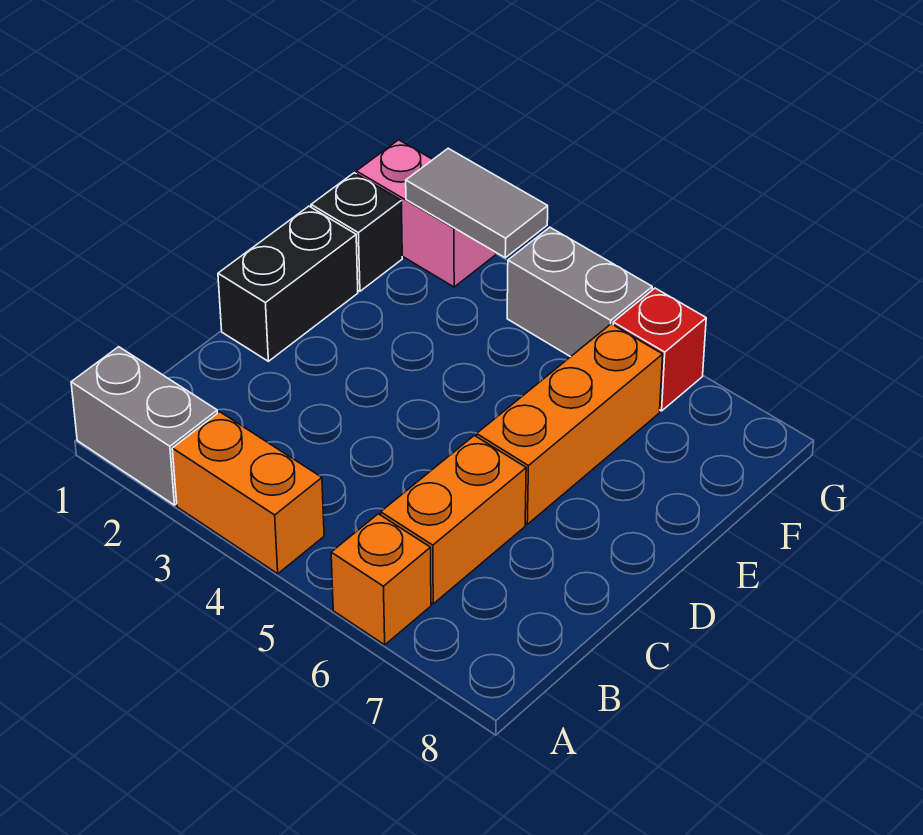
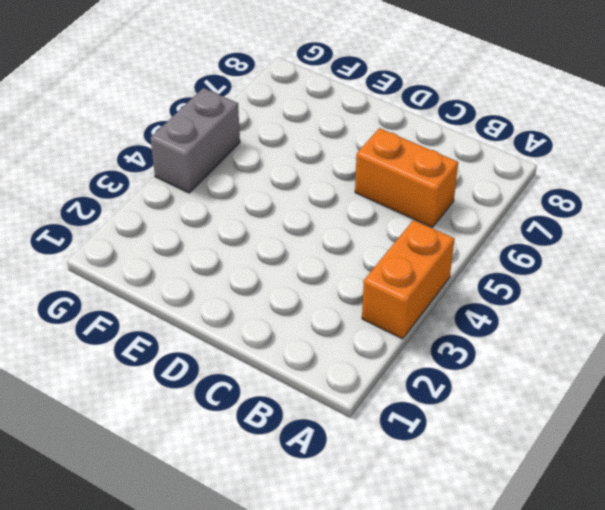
none -> grey 1x2 brick [71,347,217,505]
none -> orange 1x1 brick [331,514,431,645]

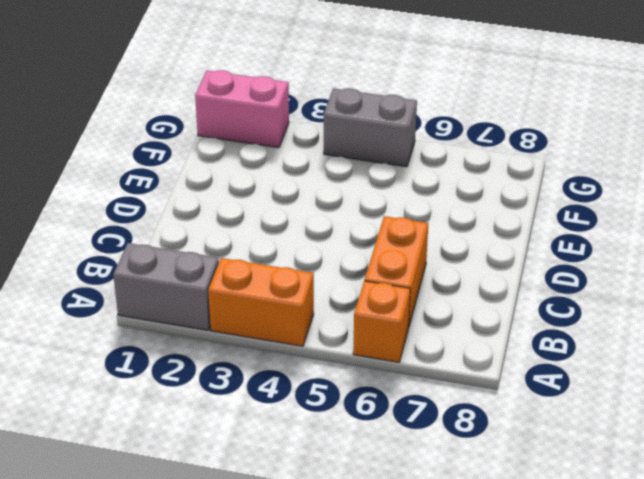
none -> black 1x2 brick [218,206,358,361]
none -> orange 1x3 brick [477,324,663,524]

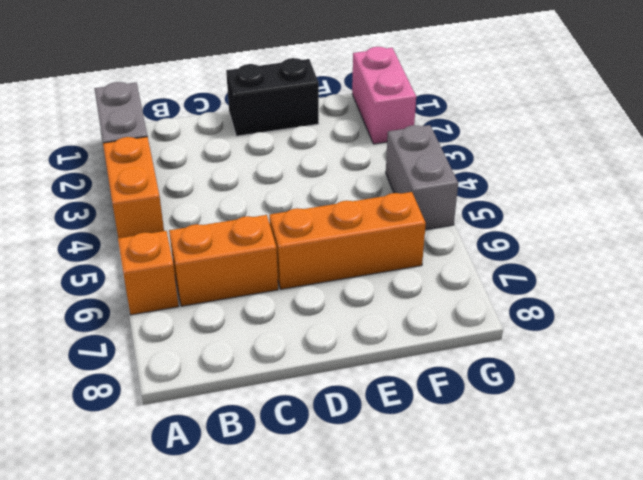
none -> black 1x1 brick [311,173,402,291]
none -> red 1x1 brick [613,288,706,411]

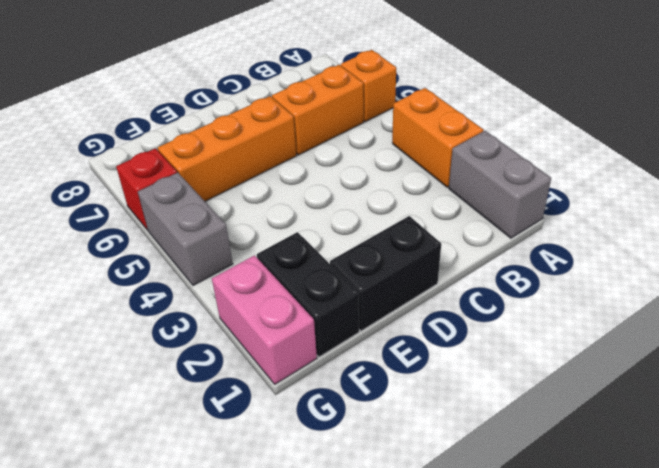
black 1x2 brick [257,232,359,357] -> black 1x1 brick [311,173,402,291]
none -> grey 1x2 tile [406,148,548,258]

